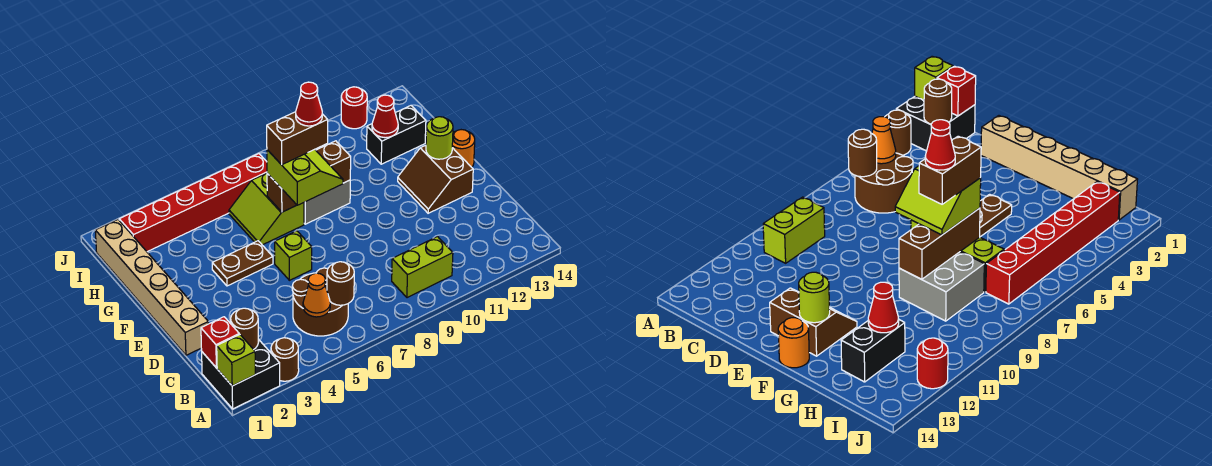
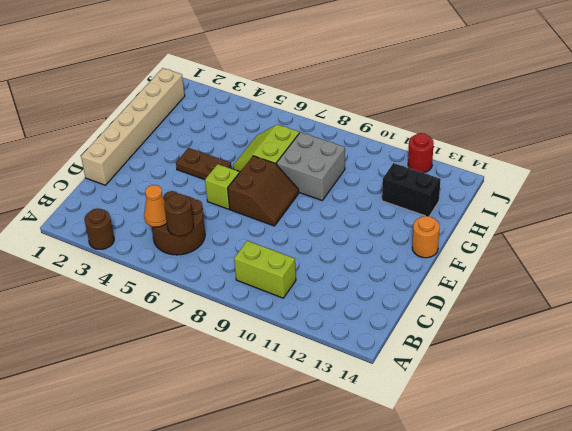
brown 2x2 slope [228,156,299,226] -> brown 2x2 slope turned to [398,145,473,213]
none -> black 2x2 brick [202,339,280,409]
none -> red 1x6 brick [119,154,267,252]
none -> lime 1x1 brick [217,334,255,386]

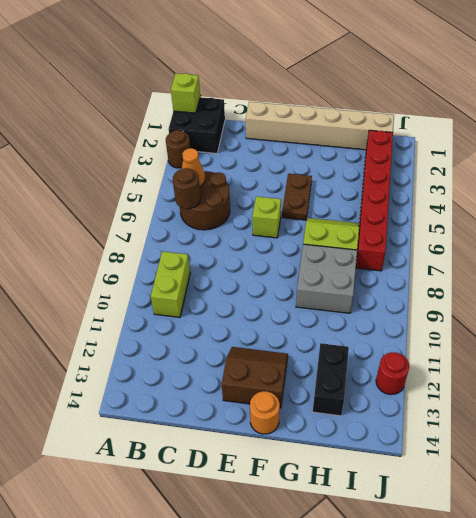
none -> red 1x1 brick [201,317,239,368]
none -> brown 1x1 round brick [231,308,258,349]
none -> lime 1x1 round brick [426,117,453,159]

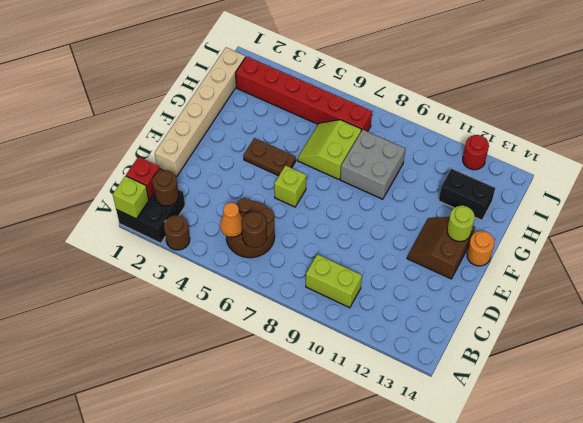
none -> brown 1x3 brick [267,141,351,212]
none -> red 1x1 cone [372,95,398,138]
none -> lime 2x2 slope [267,149,343,205]

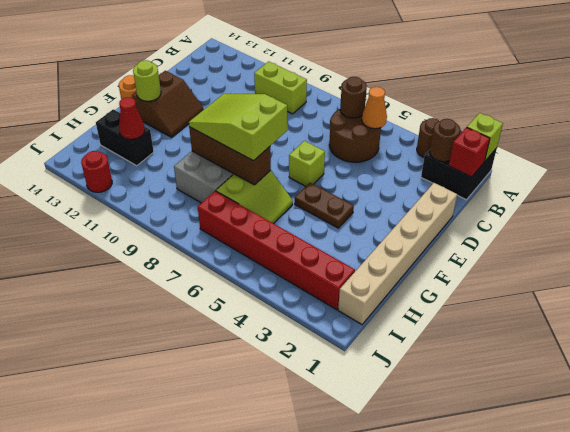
lime 2x3 slope [189,94,287,161] -> lime 2x2 slope [267,149,343,205]
none -> brown 1x2 brick [267,112,328,165]
none -> red 1x1 cone [296,82,322,126]

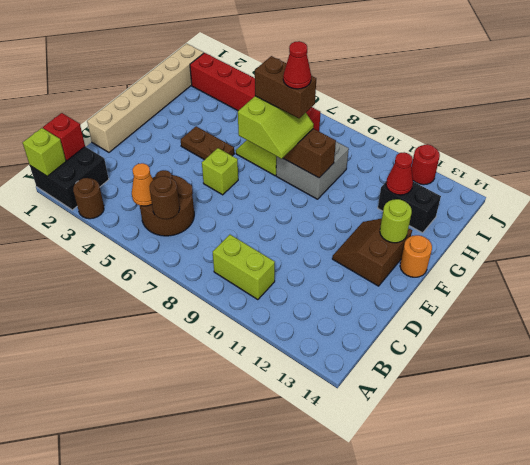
none -> brown 1x1 round brick [231,308,258,349]

